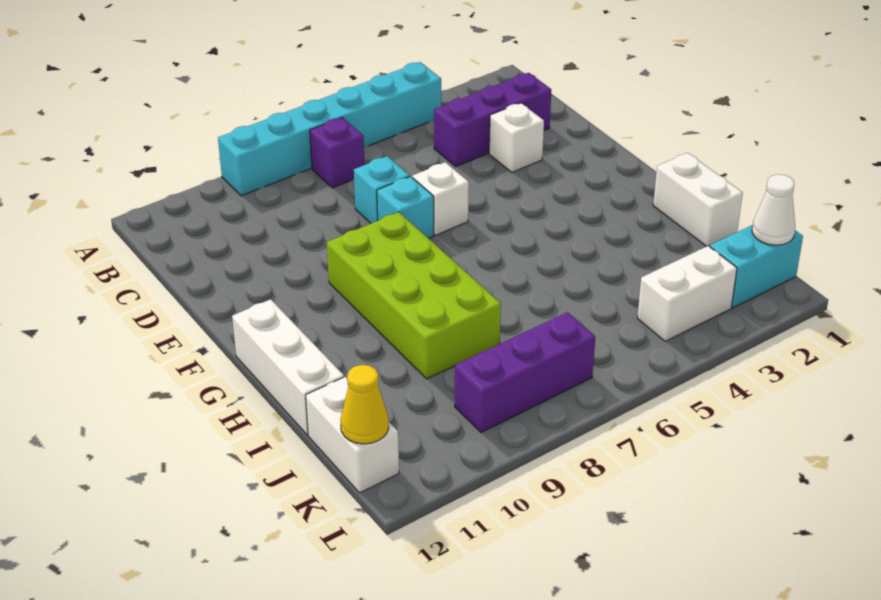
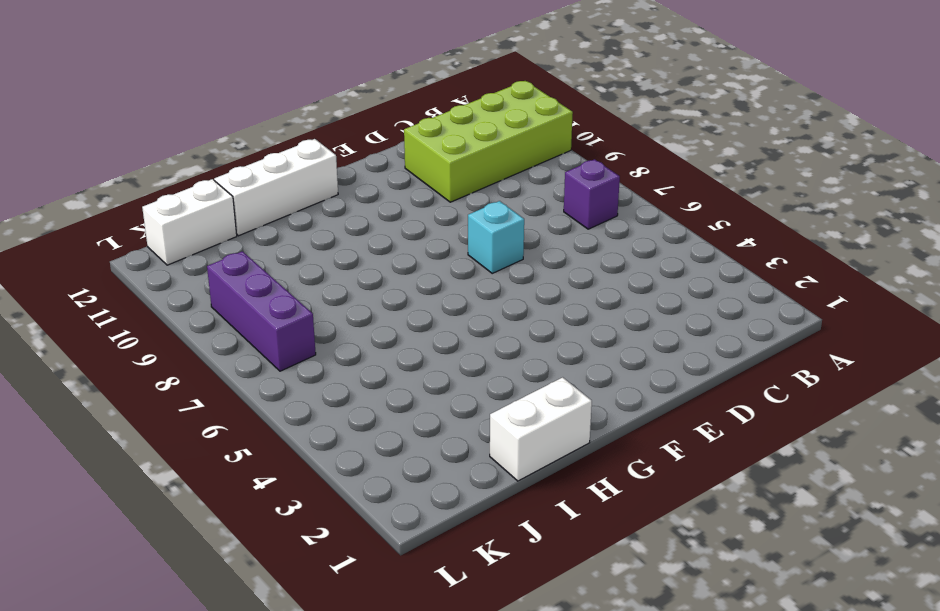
lime 2x4 brick [404,81,573,202] -> lime 2x4 brick moved to [327,212,501,379]
none -> cyan 1x6 brick [218,62,441,196]
none -> purple 1x3 brick [434,73,551,166]
none -> white 1x1 brick [489,103,544,172]

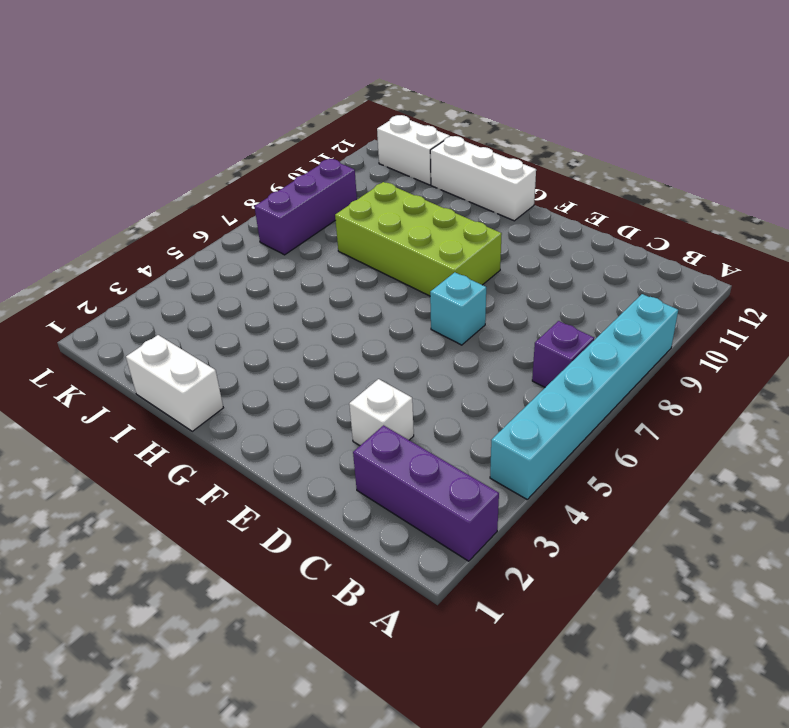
purple 1x3 brick [353,425,499,561] -> purple 1x3 brick turned to [434,73,551,166]
none -> cyan 1x1 brick [354,156,410,223]
none -> white 1x1 brick [412,162,469,235]
none -> cyan 1x2 brick [710,225,803,308]

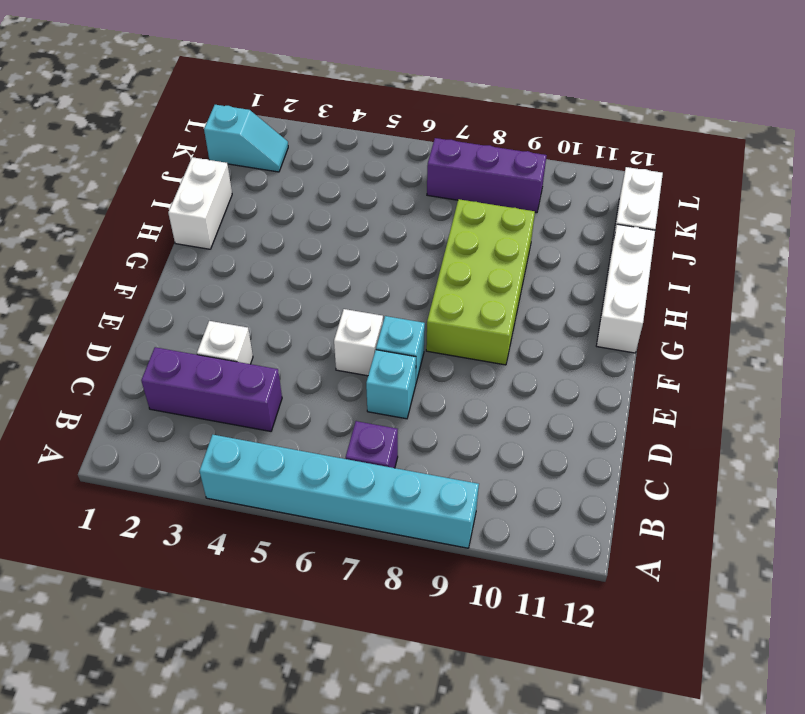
cyan 1x2 slope [204,105,288,172] -> cyan 1x2 brick [710,225,803,308]
none -> white 1x2 brick [637,246,737,341]
none -> white 1x1 cone [752,174,795,245]
none -> yellow 1x1 cone [340,365,389,444]

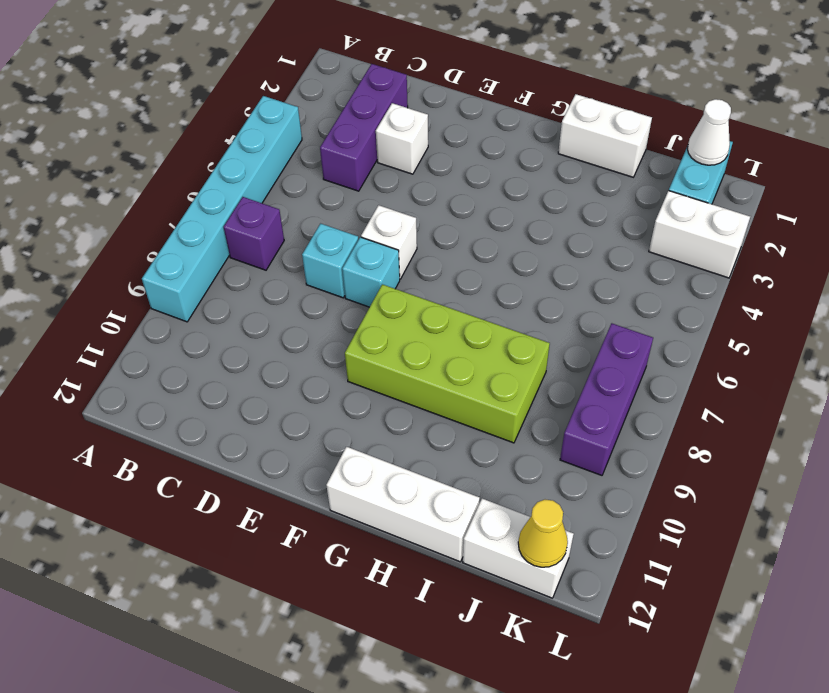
white 1x2 brick [649,191,750,278] -> white 1x2 brick turned to [637,246,737,341]

